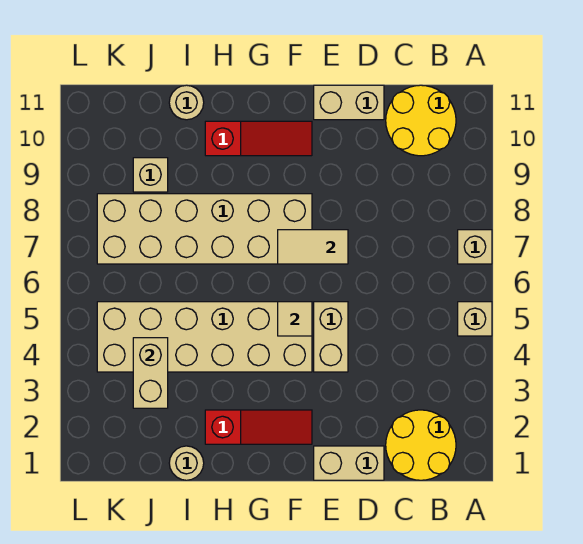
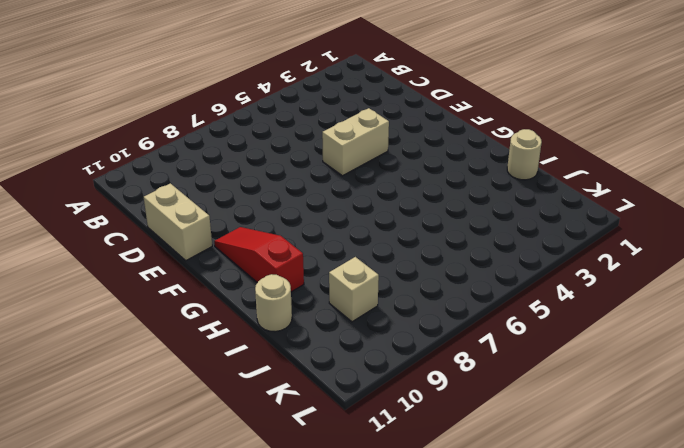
none -> tan 1x1 brick [458,302,492,336]
none -> tan 1x1 brick [458,230,492,264]
none -> yellow 2x2 round brick [386,410,456,480]

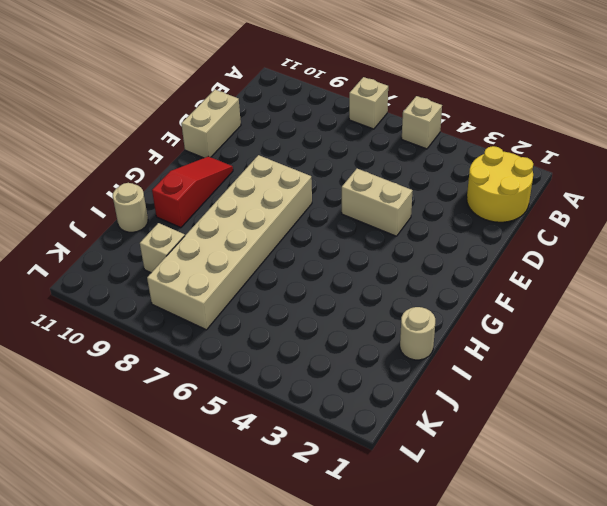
none -> yellow 2x2 round brick [386,85,456,156]
none -> tan 1x2 brick [314,446,384,480]
none -> red 1x3 slope [205,410,312,444]

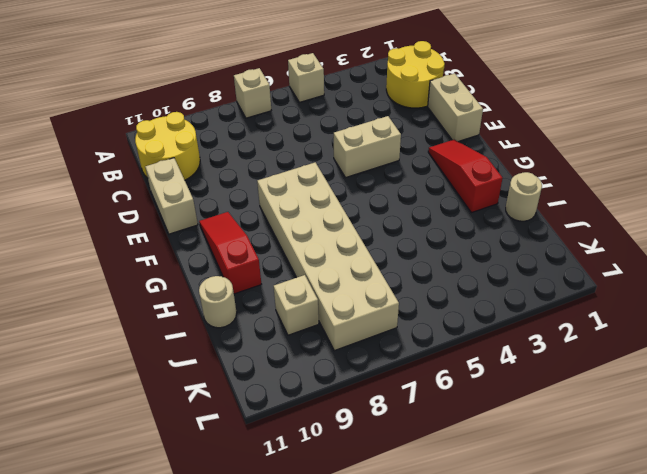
none -> tan 2x6 brick [97,302,312,372]
none -> tan 1x2 tile [278,230,348,264]
none -> tan 1x1 tile [278,302,312,336]

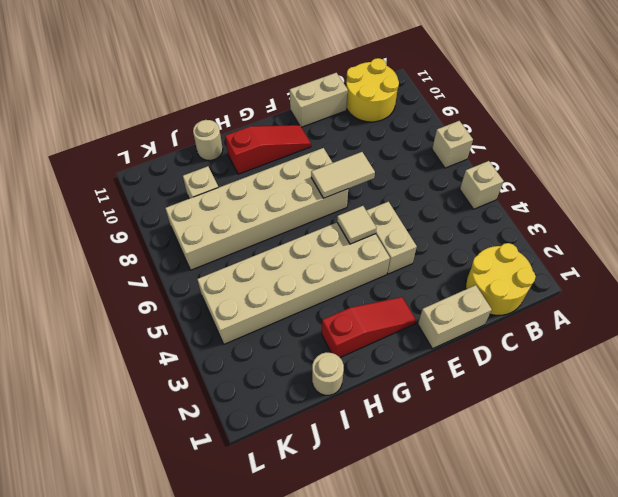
none -> tan 1x2 brick [133,338,168,408]

